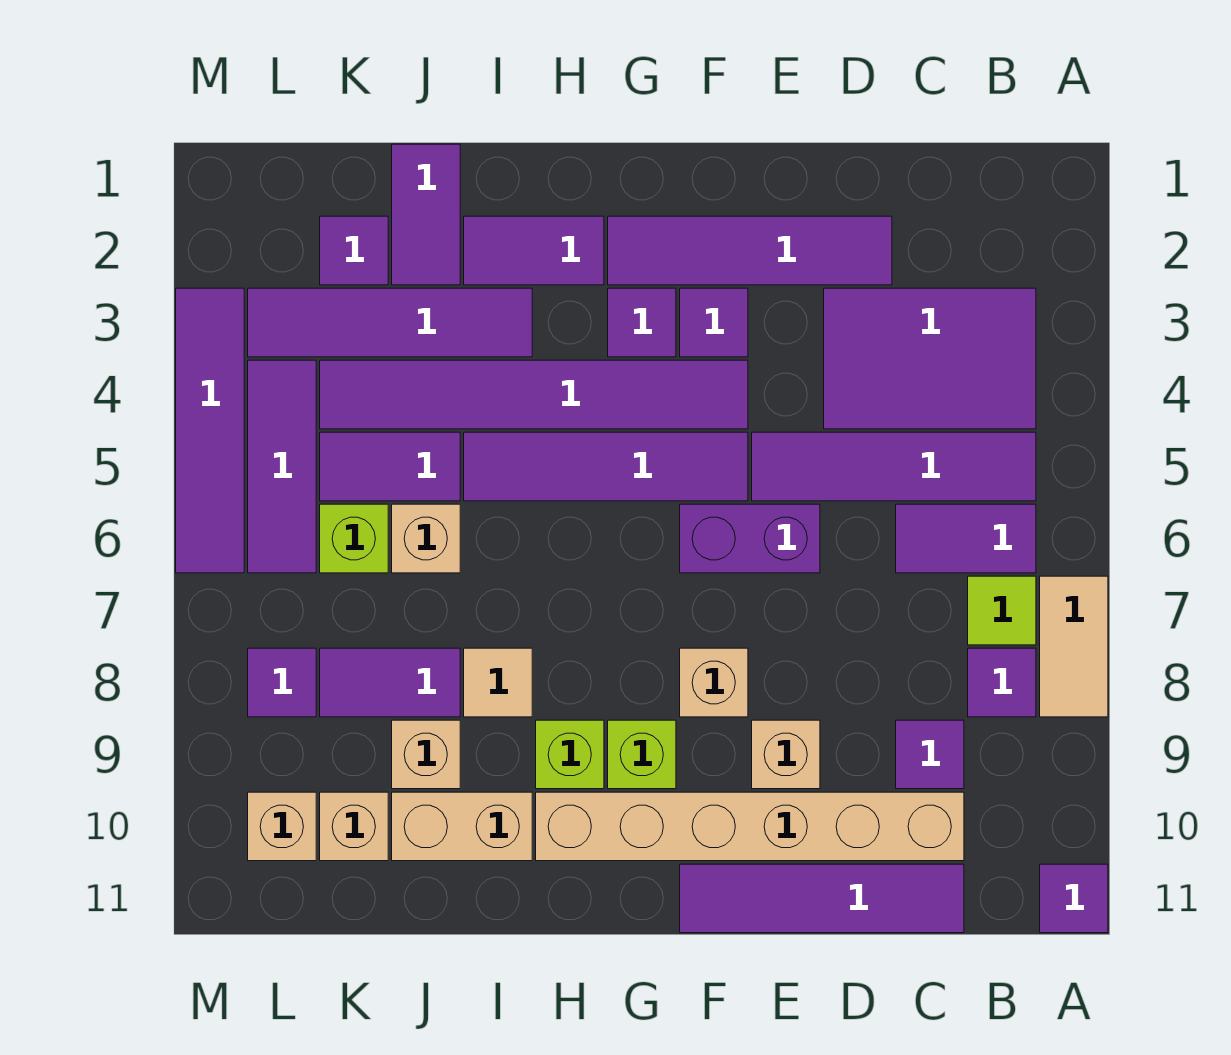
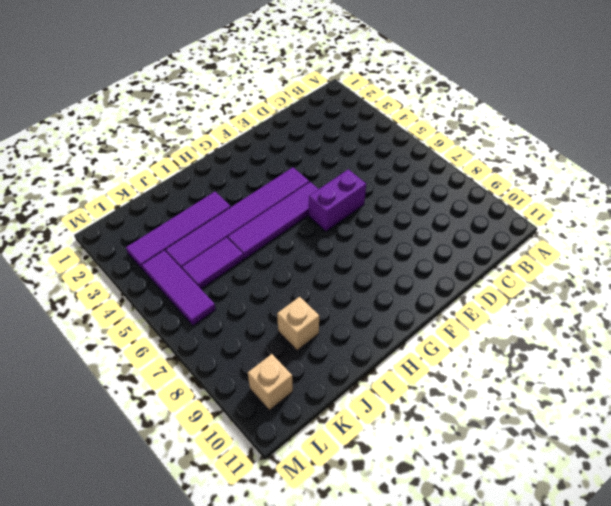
none -> tan 1x2 tile [1040,576,1108,717]
none -> purple 1x1 tile [1040,864,1108,933]
none -> purple 2x3 tile [824,288,1036,429]
none -> purple 1x4 tile [752,432,1036,501]

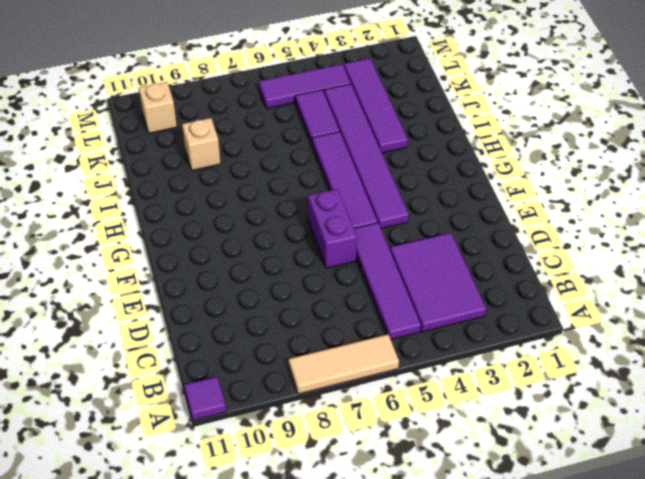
tan 1x3 tile [289,334,399,394] -> tan 1x2 tile [1040,576,1108,717]
none -> purple 1x2 tile [896,504,1036,573]
none -> lime 1x1 tile [968,576,1036,645]
none -> purple 1x1 tile [968,648,1036,717]
none -> purple 1x1 tile [896,720,964,789]

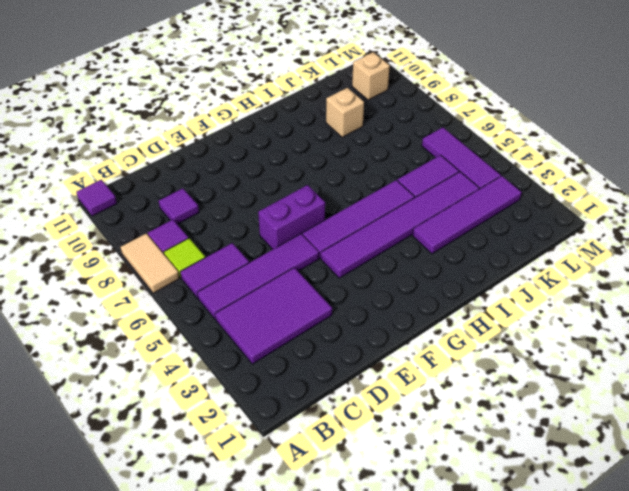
none -> tan 1x6 brick [536,792,964,861]
none -> purple 1x4 tile [680,864,964,933]
none -> purple 1x4 tile [608,216,892,285]
none -> tan 1x1 brick [752,720,820,789]

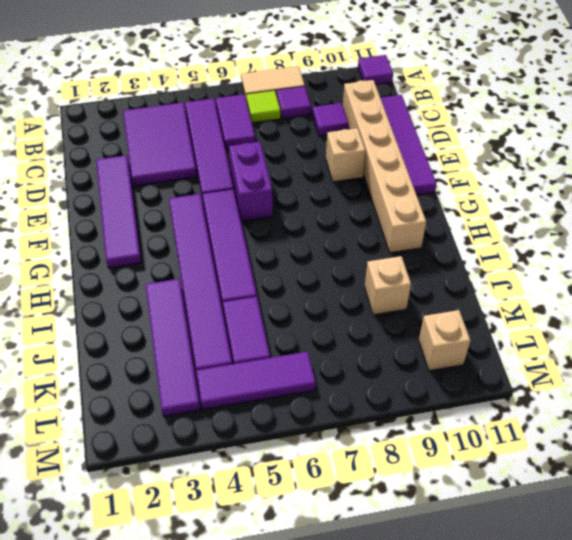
none -> purple 1x1 tile [680,288,748,357]
none -> tan 1x1 brick [680,648,748,717]
none -> purple 1x1 tile [608,288,676,357]
none -> lime 1x1 brick [608,720,676,789]

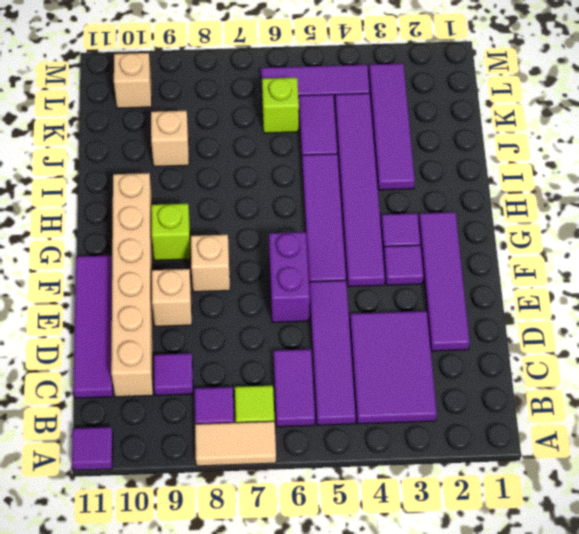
none -> purple 1x2 tile [464,216,604,285]
none -> lime 1x1 brick [536,720,604,789]
none -> tan 1x1 tile [464,648,532,717]
none -> tan 1x2 brick [392,792,532,861]

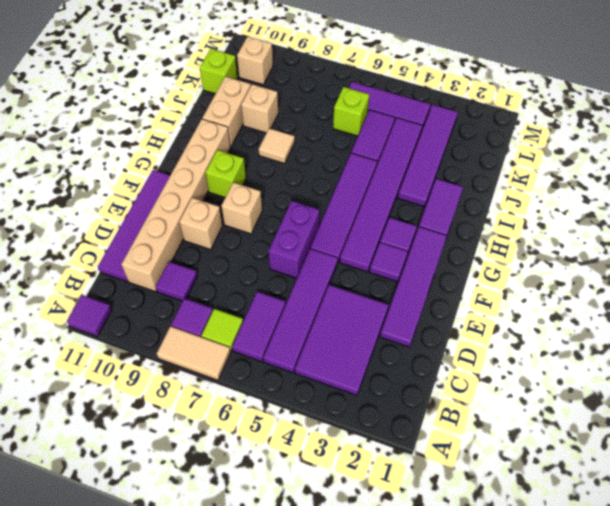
lime 1x1 brick [200,49,238,94] -> lime 1x1 brick moved to [536,720,604,789]
none -> purple 1x2 tile [392,144,460,285]
none -> tan 1x1 brick [392,504,460,573]
none -> purple 1x2 tile [320,648,460,717]
none -> purple 1x1 tile [320,216,388,285]

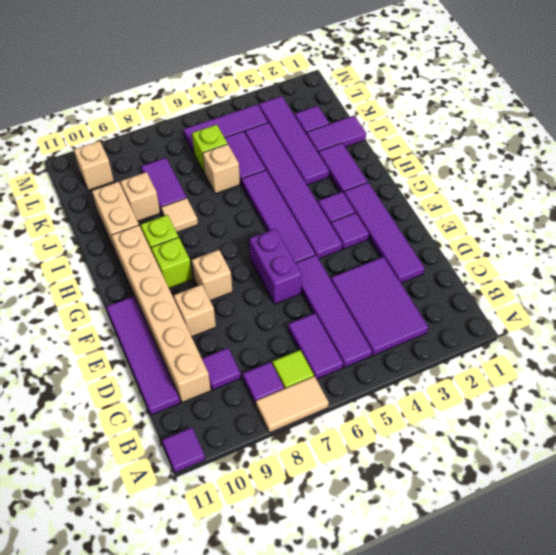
none -> tan 1x1 brick [320,792,388,861]
none -> purple 1x1 tile [248,648,316,717]
none -> purple 1x4 tile [176,288,244,573]

